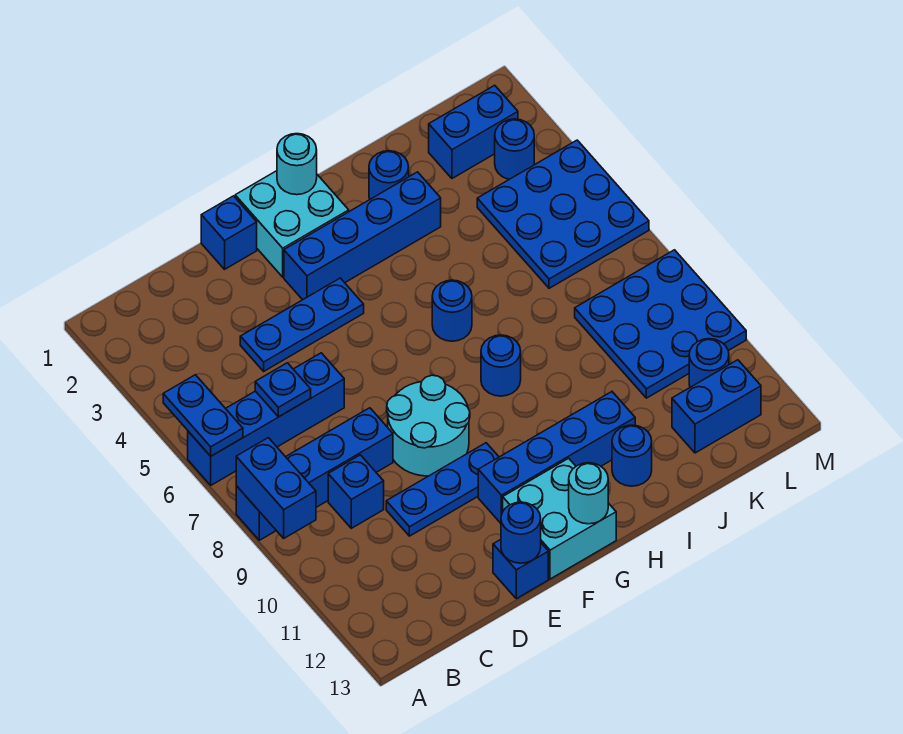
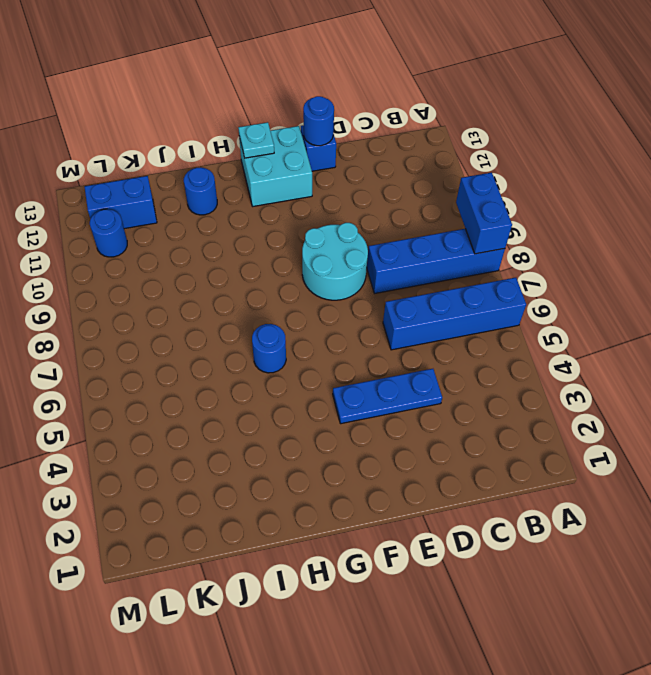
cyan 1x1 plate [238,122,274,158] -> cyan 1x1 round brick [569,463,608,524]
none -> blue 1x1 brick [328,455,384,528]
none -> blue 1x3 plate [386,443,499,536]
none -> blue 1x1 brick [201,196,257,269]

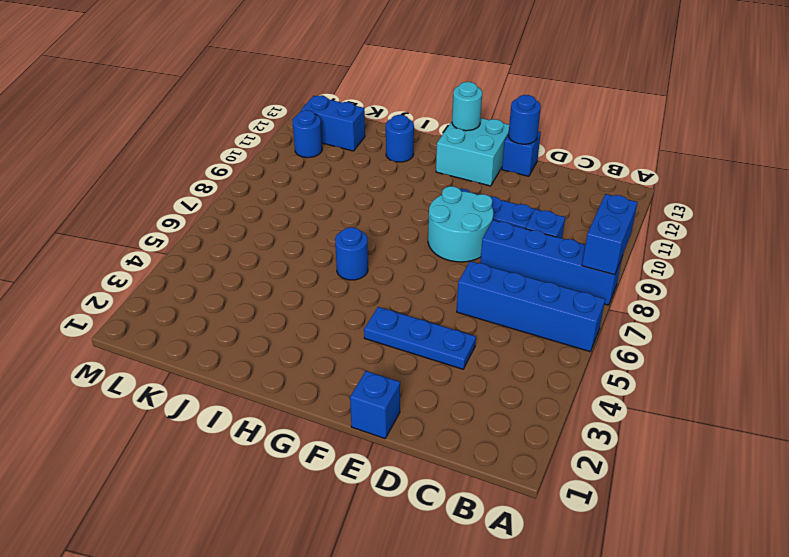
none -> cyan 2x2 brick [235,171,349,277]
none -> blue 1x4 brick [284,172,441,300]
none -> blue 1x4 brick [478,392,635,523]

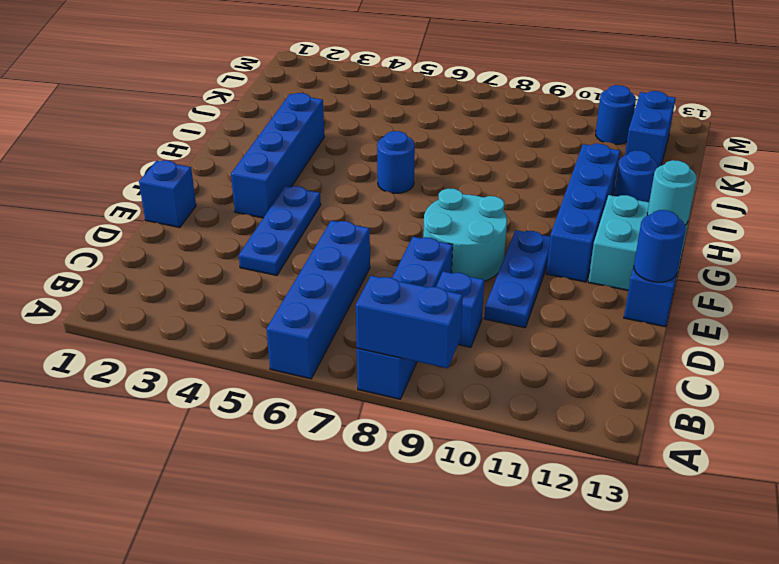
none -> cyan 2x2 brick [235,171,349,277]
none -> blue 1x1 round brick [481,335,521,396]
none -> blue 1x1 round brick [369,151,409,199]

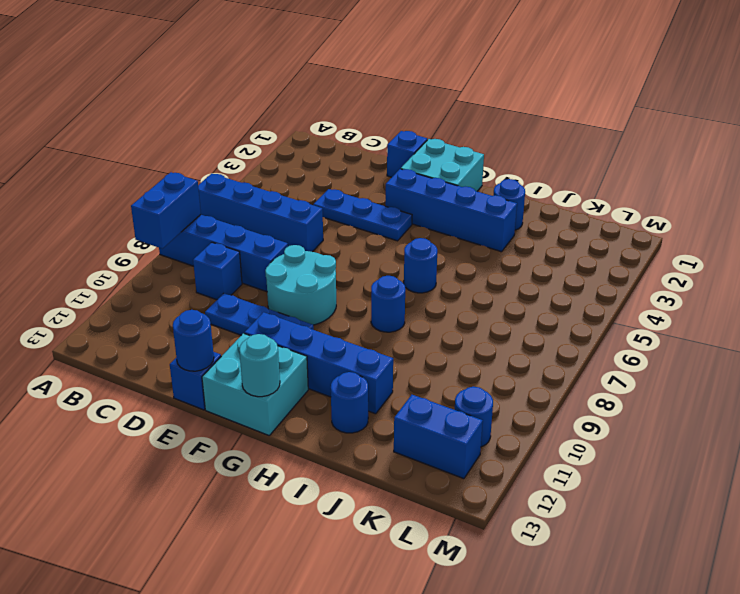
none -> blue 1x2 brick [429,85,518,178]
none -> blue 3x3 plate [477,140,649,288]
none -> blue 3x3 plate [575,250,746,398]

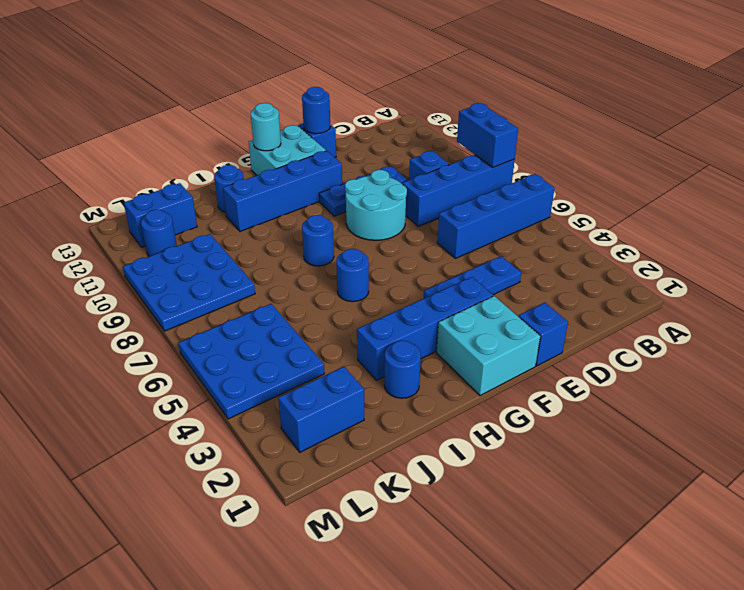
none -> blue 1x1 round brick [495,119,534,179]
none -> blue 1x2 plate [163,375,243,456]
none -> blue 1x1 plate [255,363,311,417]

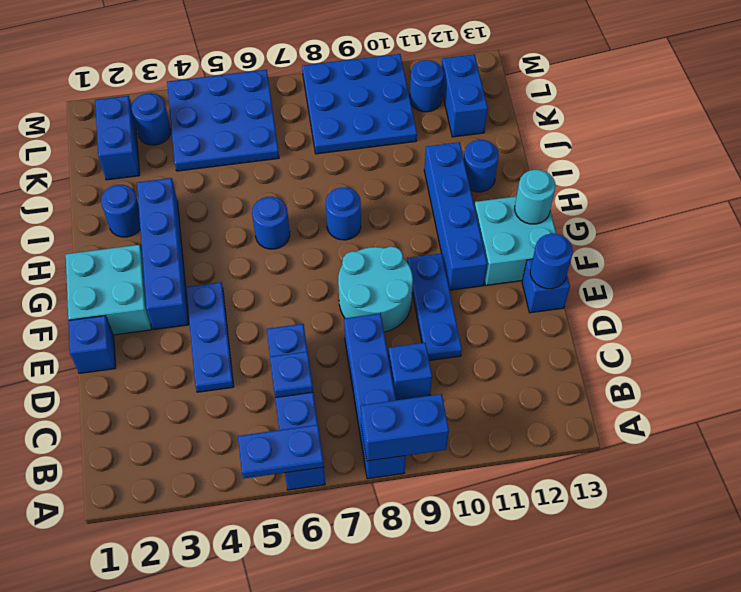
none -> cyan 1x1 round brick [277,134,317,195]

